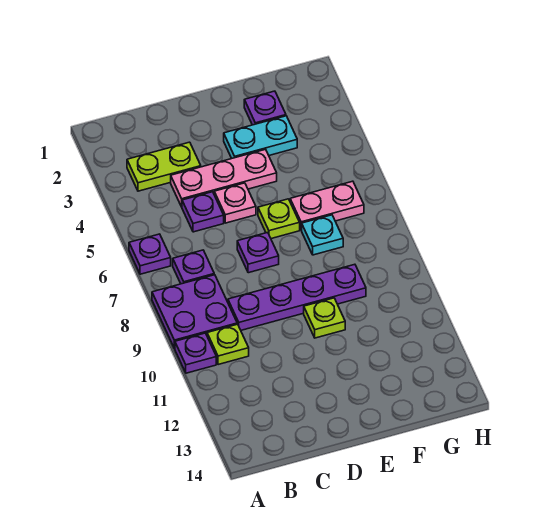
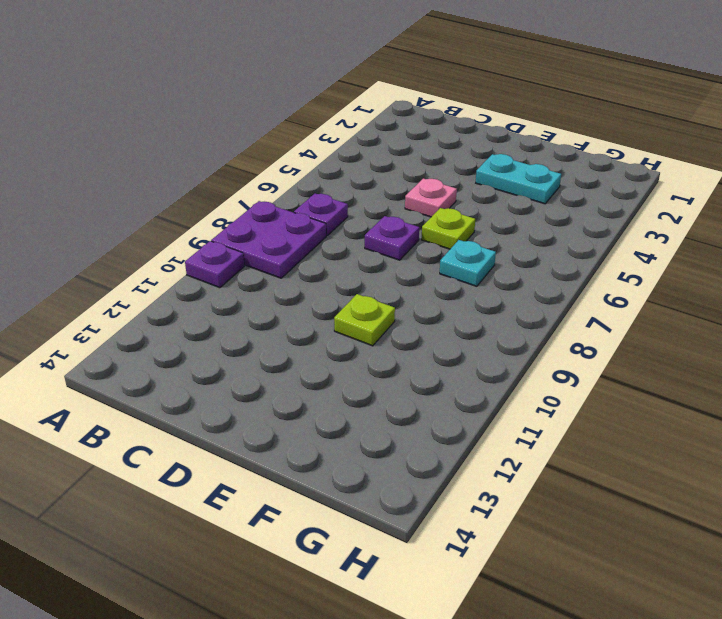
none -> purple 1x1 plate [129,234,171,274]
none -> lime 1x2 plate [127,142,201,191]
none -> lime 1x1 plate [207,324,249,365]

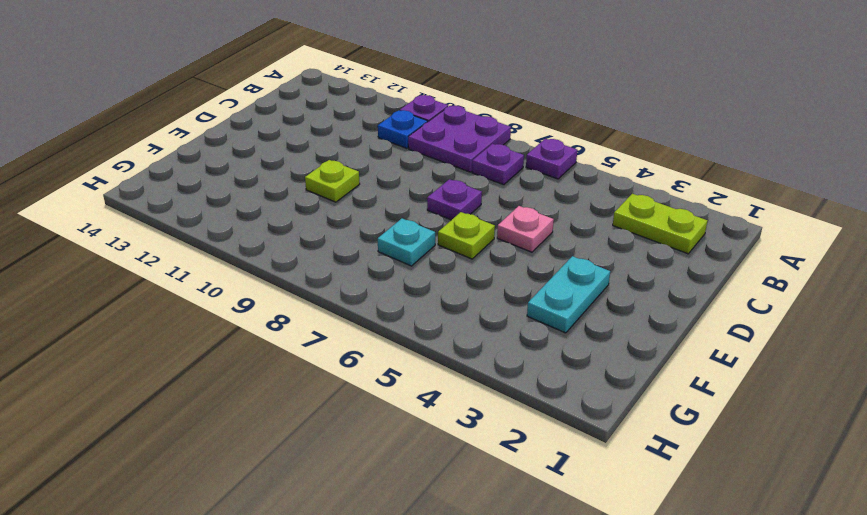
lime 1x2 plate [613,194,707,254] -> lime 1x2 plate turned to [127,142,201,191]
blue 1x1 plate [378,110,428,148] -> lime 1x1 plate [207,324,249,365]
none -> pink 1x3 plate [171,149,277,207]
none -> purple 1x1 plate [182,192,224,232]
none -> purple 1x4 plate [228,264,366,330]

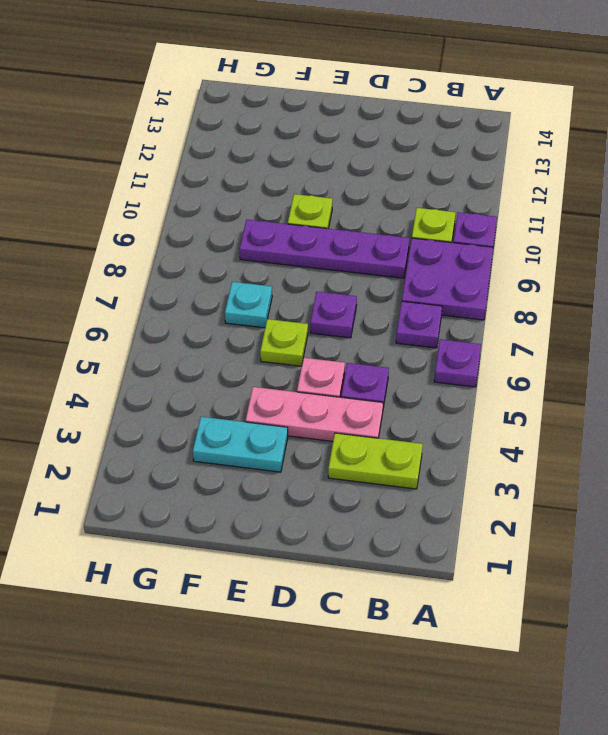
none -> purple 1x1 plate [244,91,286,125]
none -> pink 1x2 plate [290,181,364,230]

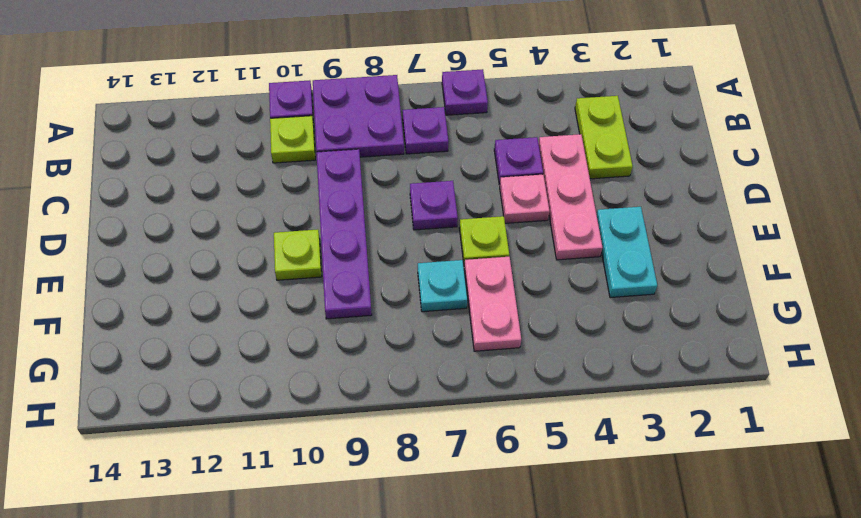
none -> purple 1x1 plate [244,91,286,125]

